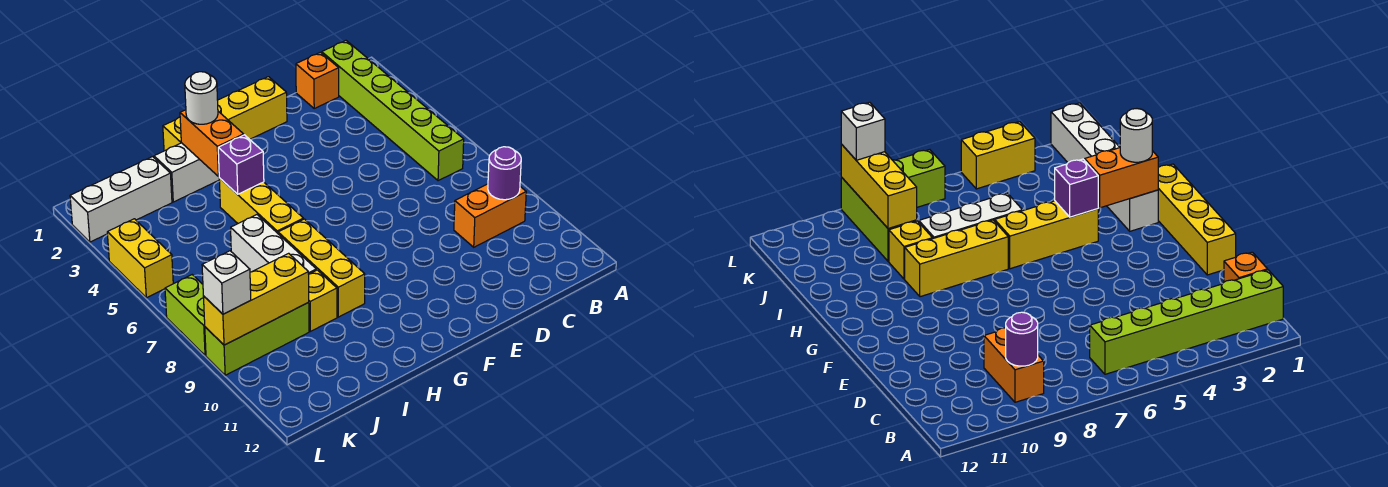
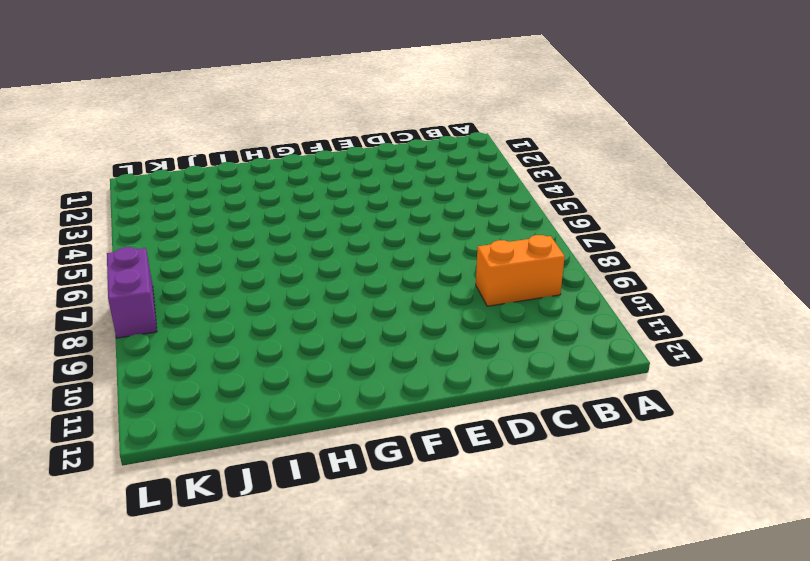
purple 1x2 brick [107,247,157,338] -> lime 1x2 brick [165,275,206,356]
none -> lime 1x6 brick [322,41,464,181]
none -> orange 1x1 brick [296,52,339,108]
none -> yellow 1x4 brick [163,77,287,151]

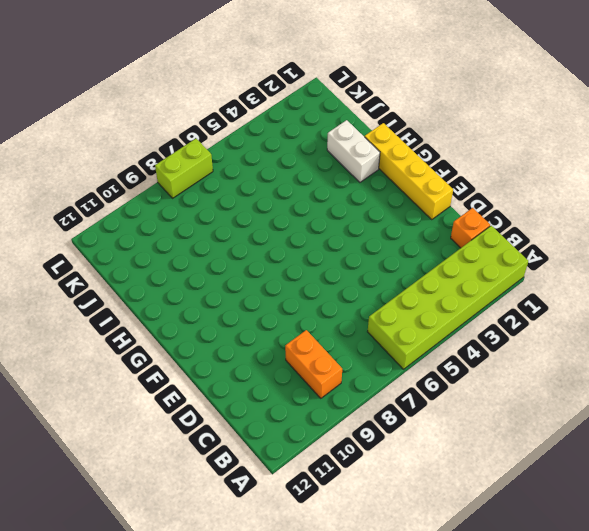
lime 2x6 brick [368,226,528,369] -> lime 1x6 brick [322,41,464,181]
none -> yellow 1x3 brick [219,178,303,233]
none -> yellow 1x3 brick [278,219,365,317]
none -> white 1x3 brick [231,215,316,274]

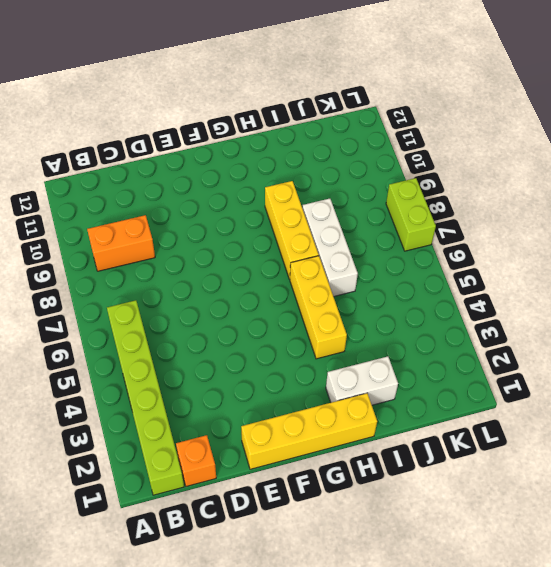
none -> yellow 1x1 brick [308,270,337,331]
none -> white 1x3 brick [70,157,172,242]
none -> lime 1x3 brick [205,303,309,375]

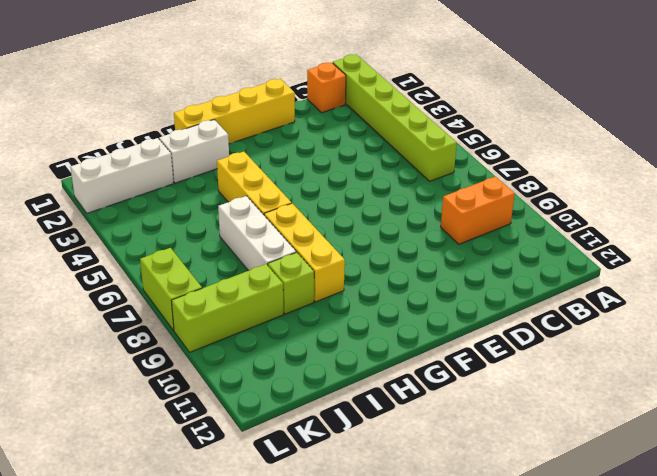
lime 1x1 brick [268,252,314,314] -> yellow 1x1 brick [308,270,337,331]
none -> yellow 1x2 brick [107,219,173,298]
none -> purple 1x1 round brick [488,147,521,200]
none -> orange 1x2 brick [180,110,244,177]

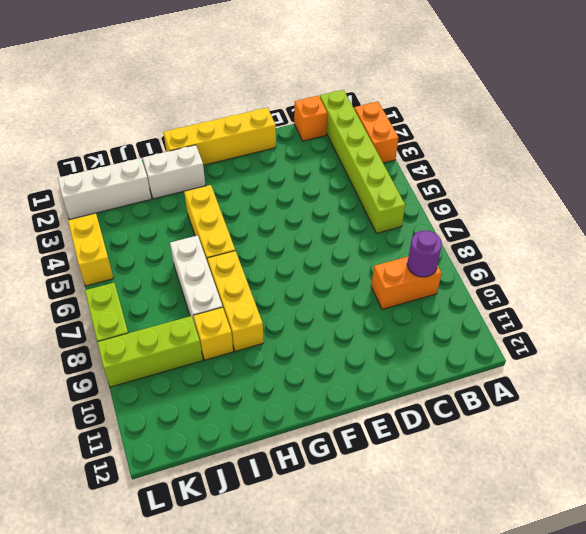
orange 1x2 brick [354,102,399,163] -> orange 1x2 brick moved to [180,110,244,177]
none -> purple 1x1 brick [218,135,264,194]
none -> yellow 1x3 brick [203,253,309,345]
none -> white 1x1 round brick [185,72,218,124]

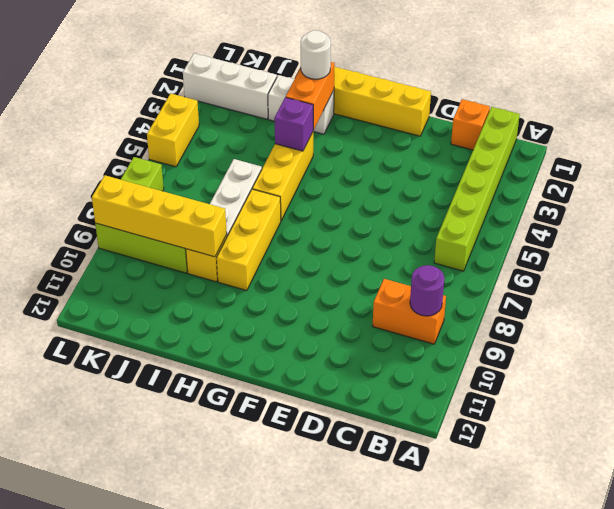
yellow 1x4 brick [92,175,227,257] -> yellow 1x3 brick [203,253,309,345]
none -> white 1x1 brick [202,251,251,314]

